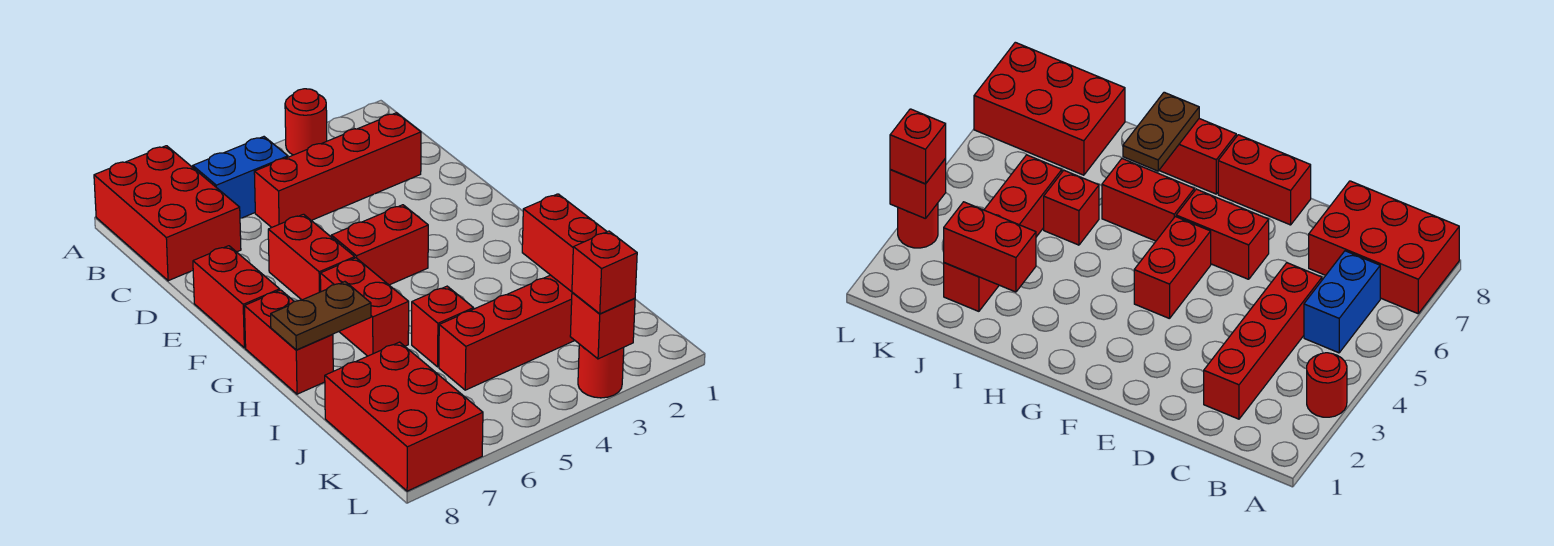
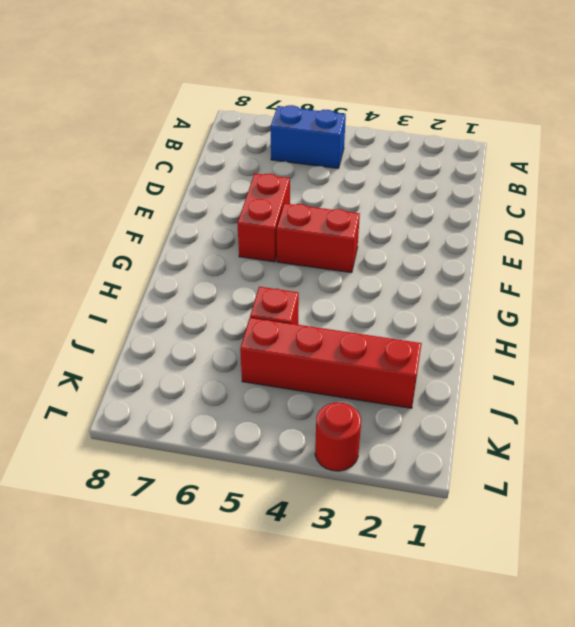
none -> red 1x1 round brick [285,89,327,155]
none -> red 2x3 brick [94,146,241,281]
none -> red 1x4 brick [254,113,421,227]

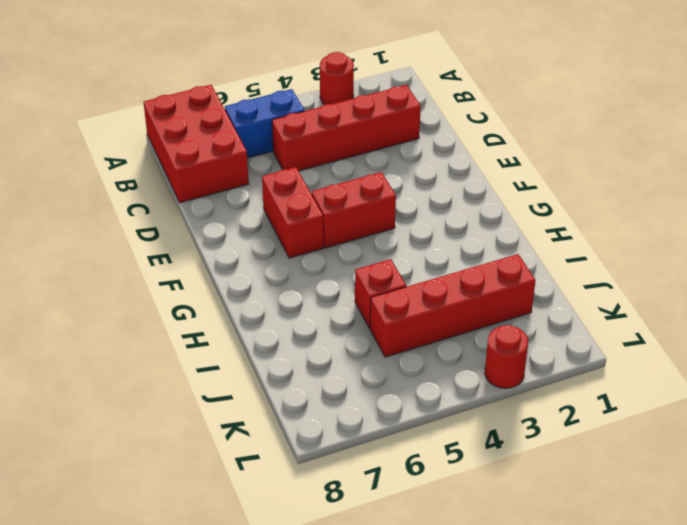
none -> red 1x2 brick [193,246,280,348]
none -> red 1x2 brick [320,258,409,356]
none -> red 1x2 brick [245,290,333,394]

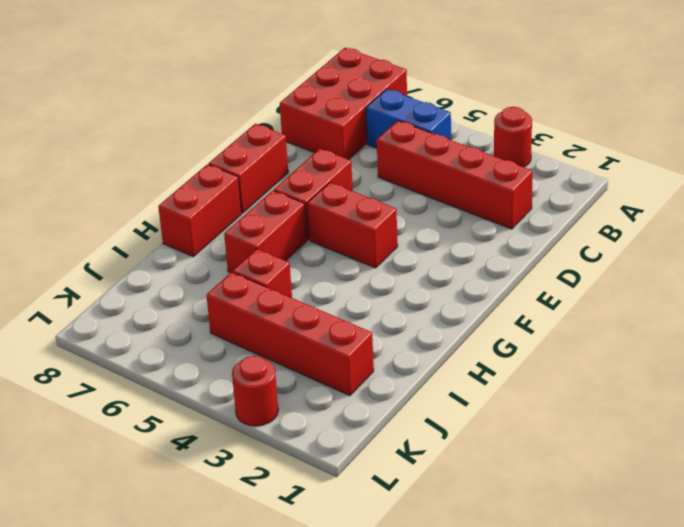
none -> red 2x3 brick [325,342,483,491]
none -> brown 1x2 plate [271,282,371,350]
none -> red 1x2 brick [522,194,607,292]

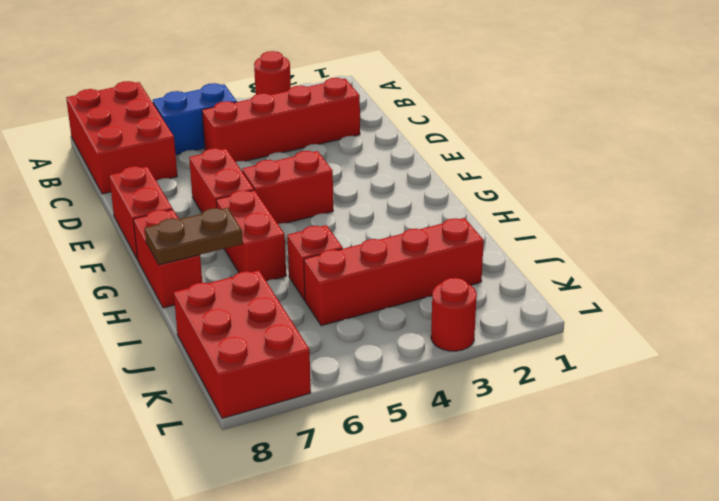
none -> red 1x2 brick [522,194,607,292]
none -> red 1x1 brick [570,292,635,359]
none -> red 1x1 brick [572,231,637,314]

